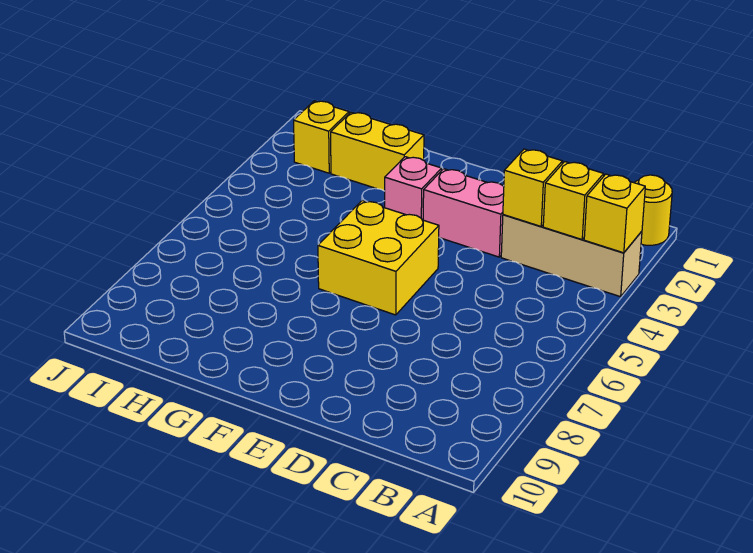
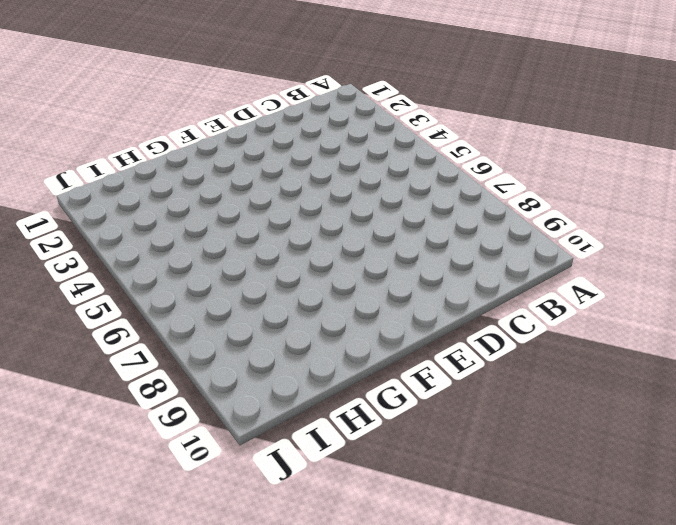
none -> yellow 1x1 round brick [634,175,672,245]
none -> tan 1x3 brick [501,215,642,297]

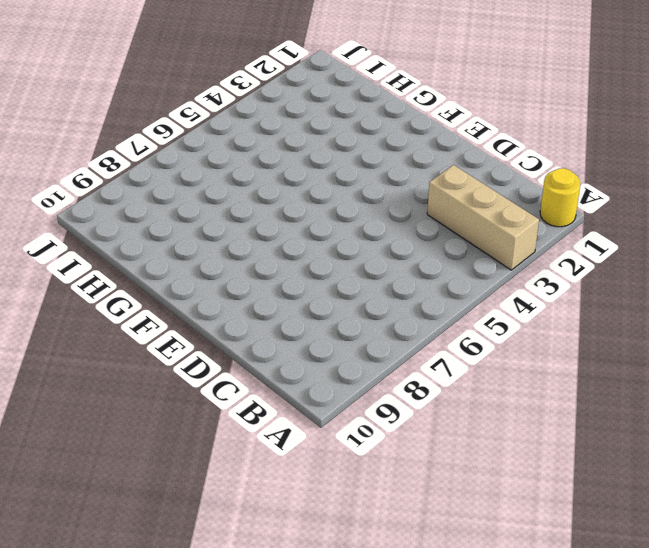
none -> pink 1x2 brick [423,169,504,257]
none -> yellow 2x2 brick [318,201,439,315]

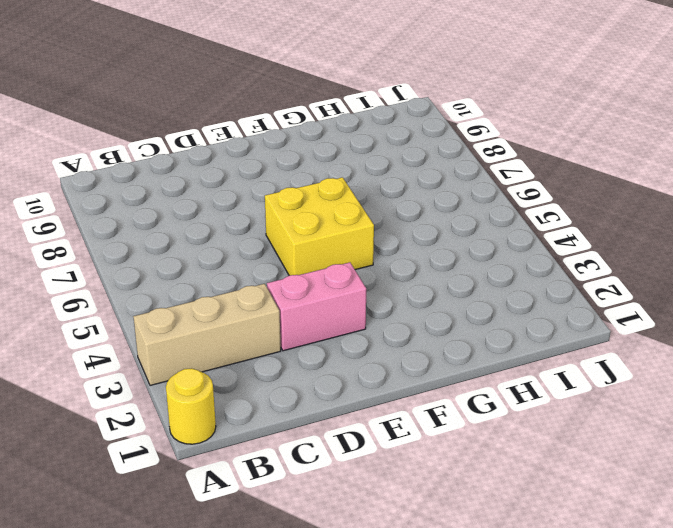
none -> pink 1x1 brick [385,157,442,220]
none -> yellow 1x2 brick [331,112,424,191]

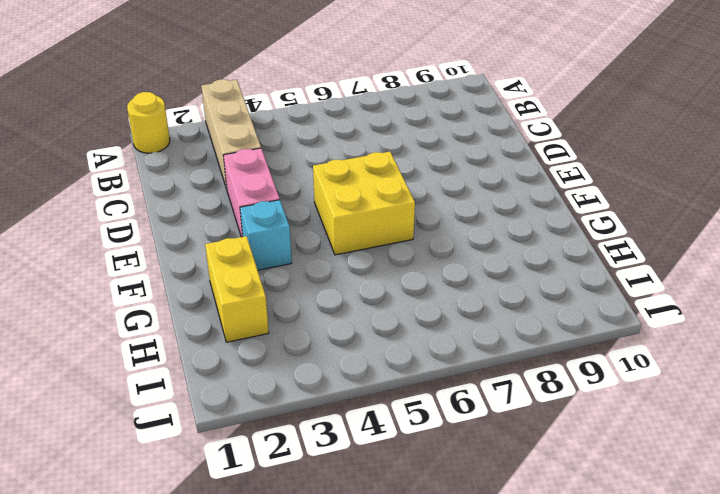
cyan 1x1 brick [240,200,292,270] -> pink 1x1 brick [385,157,442,220]
none -> yellow 1x1 brick [294,101,349,173]
none -> yellow 1x1 brick [584,174,645,253]

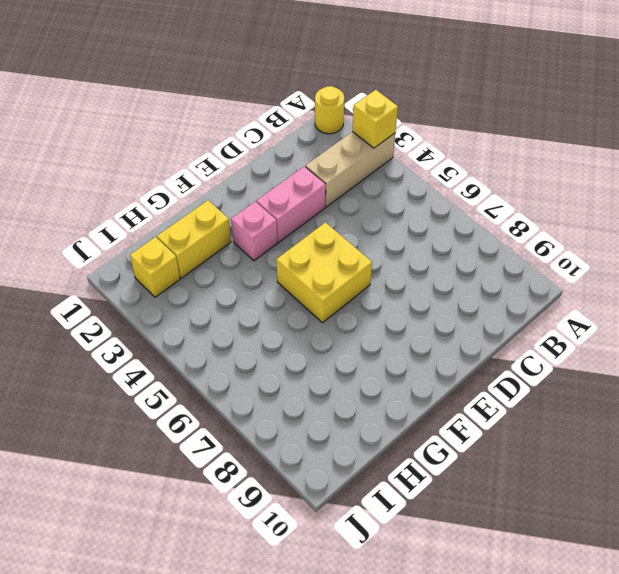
none -> yellow 1x1 brick [543,162,604,239]
none -> yellow 1x1 brick [503,149,563,226]

